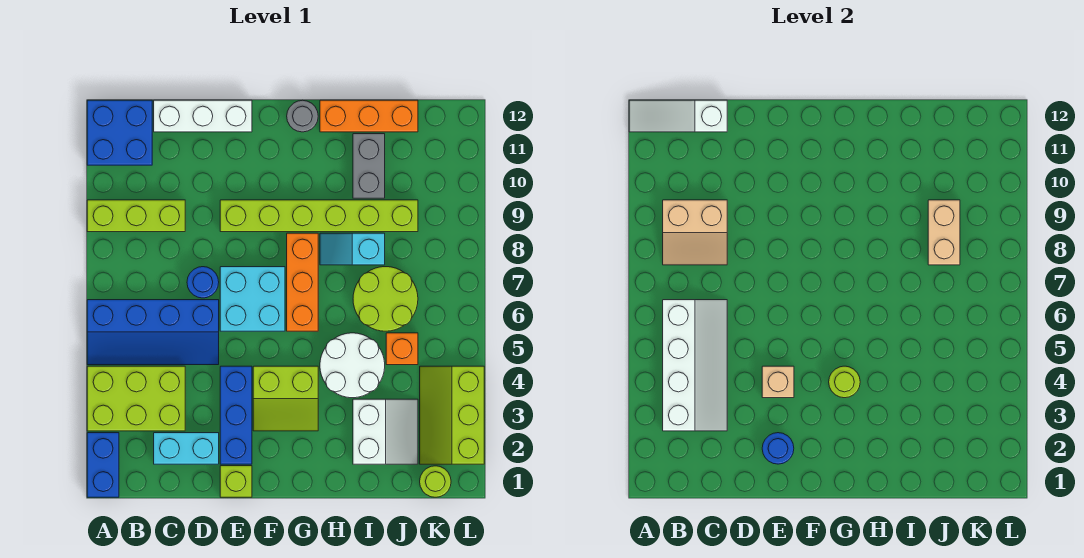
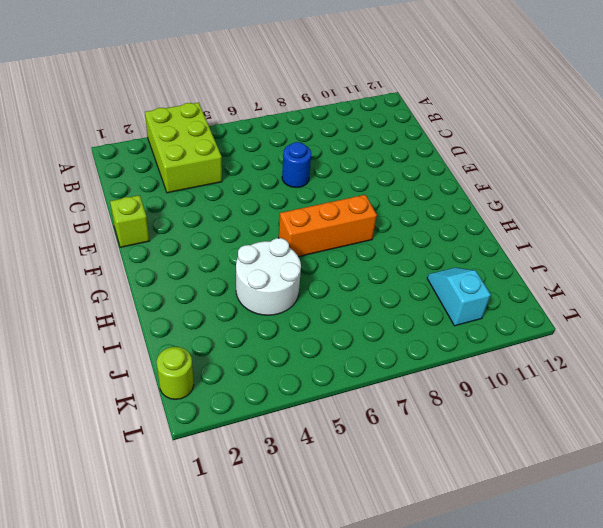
cyan 1x2 slope [427,268,491,326] -> cyan 1x2 slope moved to [320,233,385,265]
none -> blue 1x2 brick [87,433,119,497]
none -> blue 2x4 slope [87,300,219,365]
none -> lime 1x3 brick [87,200,185,232]
none -> blue 2x2 brick [87,100,152,165]

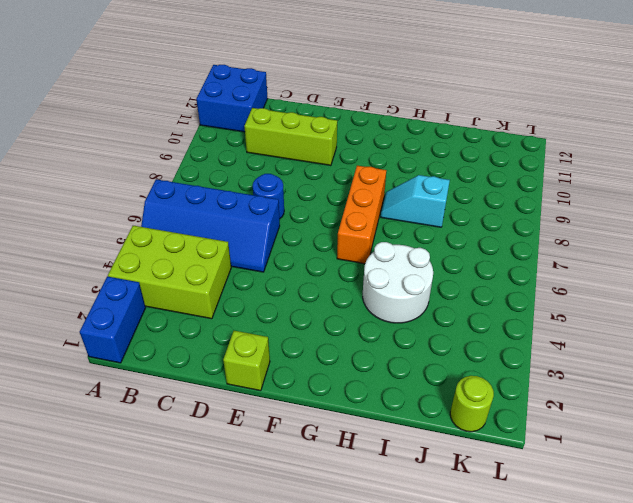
lime 1x3 brick [244,108,337,165] -> lime 1x3 brick moved to [87,200,185,232]
none -> cyan 1x2 brick [154,433,219,464]
none -> white 1x3 brick [154,100,252,132]
none -> blue 1x3 brick [220,366,252,464]
none -> cyan 2x2 brick [220,267,285,331]

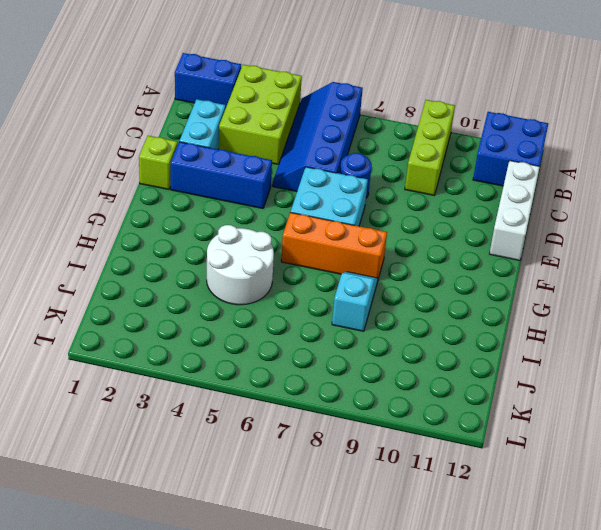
none -> lime 1x6 brick [220,200,418,232]
none -> lime 2x2 slope [253,366,318,431]
none -> grey 1x1 round brick [287,100,318,132]
none -> orange 1x3 brick [320,100,418,132]

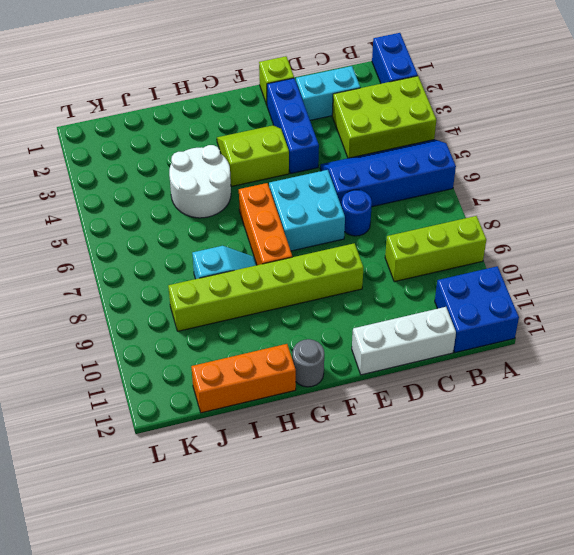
none -> white 2x2 slope [353,399,418,464]
none -> lime 2x2 round brick [353,267,418,331]
none -> grey 1x2 brick [353,134,385,198]
none -> orange 1x1 brick [386,333,418,365]

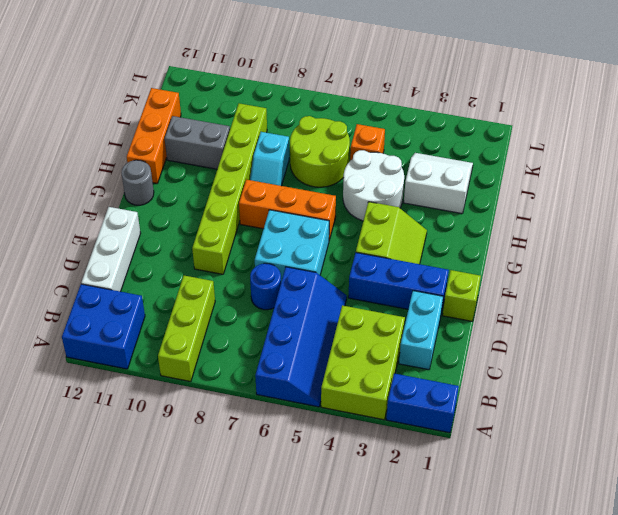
none -> lime 1x1 round brick [420,466,451,497]
none -> lime 2x3 slope [420,366,484,464]
none -> white 1x3 slope [629,100,727,132]
none -> white 2x4 slope [663,300,727,431]

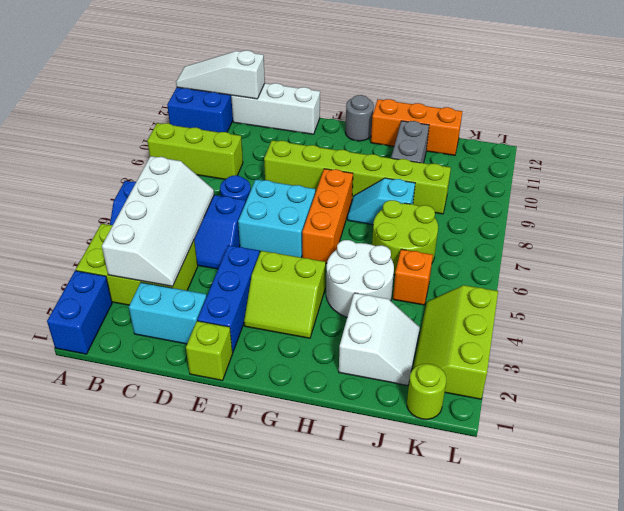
none -> tan 2x2 slope [663,200,727,265]
none -> blue 1x1 round brick [762,433,794,464]
none -> tan 1x1 brick [762,366,794,398]
none -> lime 1x1 round brick [829,366,860,398]

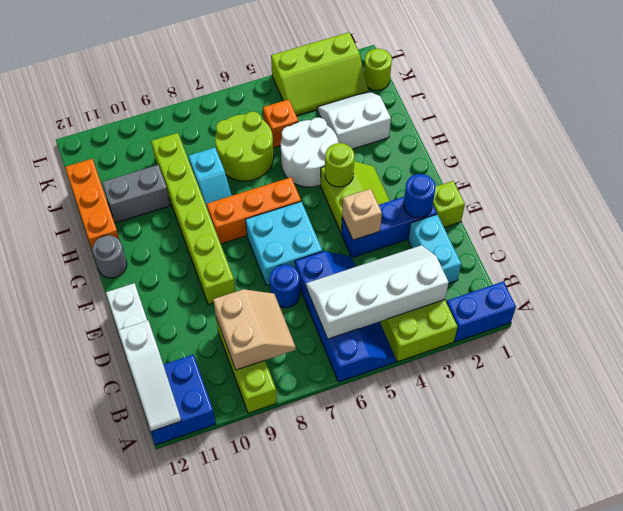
none -> tan 1x2 brick [928,200,960,265]

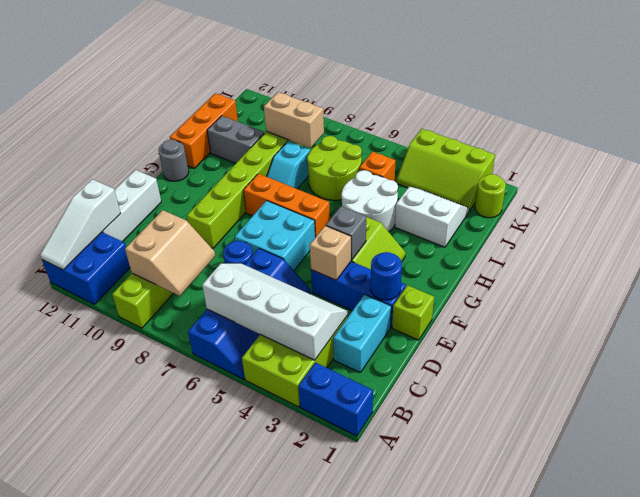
grey 1x1 brick [326,206,366,260] -> none
none -> lime 1x1 round brick [829,366,860,398]

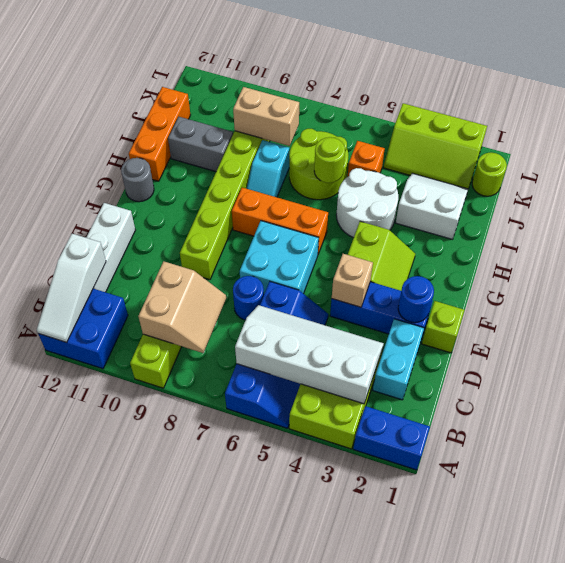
lime 1x1 round brick [314,137,345,183] -> lime 1x1 round brick moved to [829,366,860,398]

